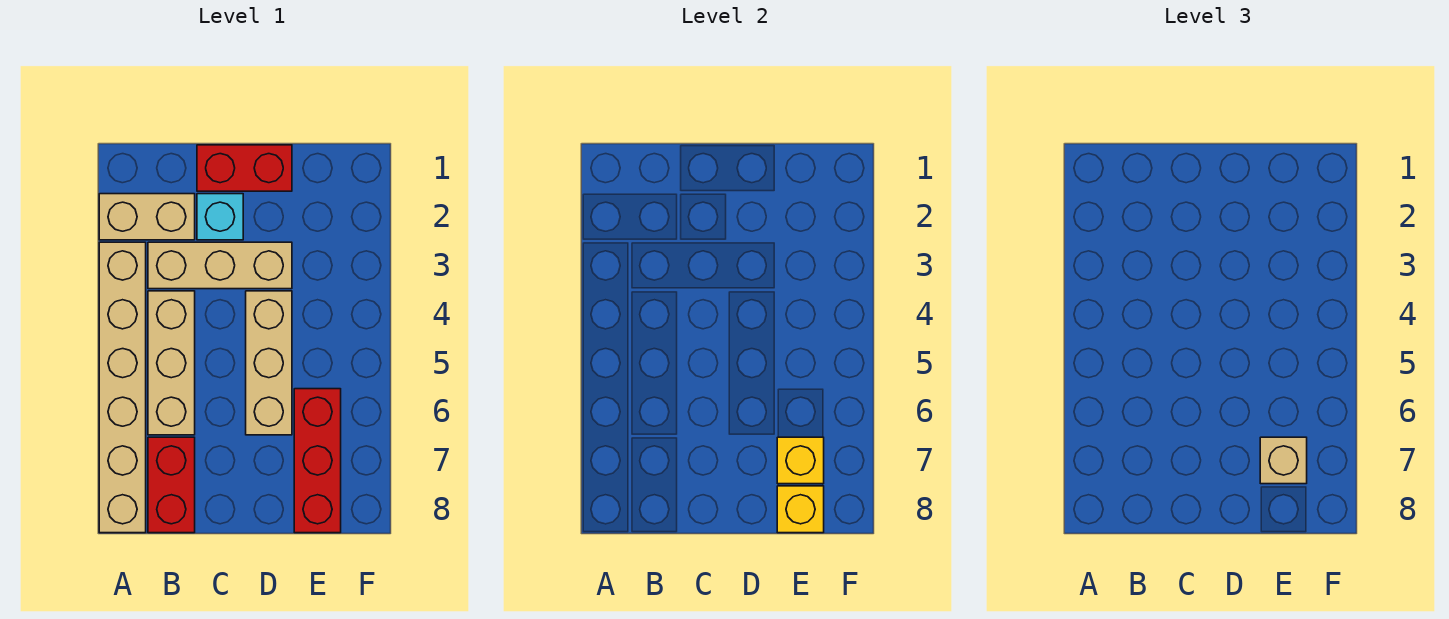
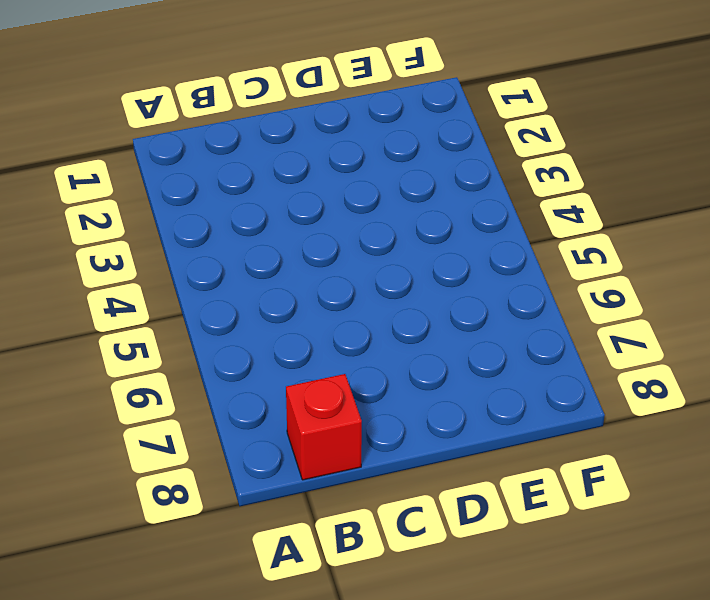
red 1x1 brick [286,374,362,480] -> red 1x2 brick [148,437,195,533]
none -> tan 1x2 brick [99,194,195,240]
none -> tan 1x6 brick [99,242,146,533]
none -> tan 1x3 brick [148,242,292,289]

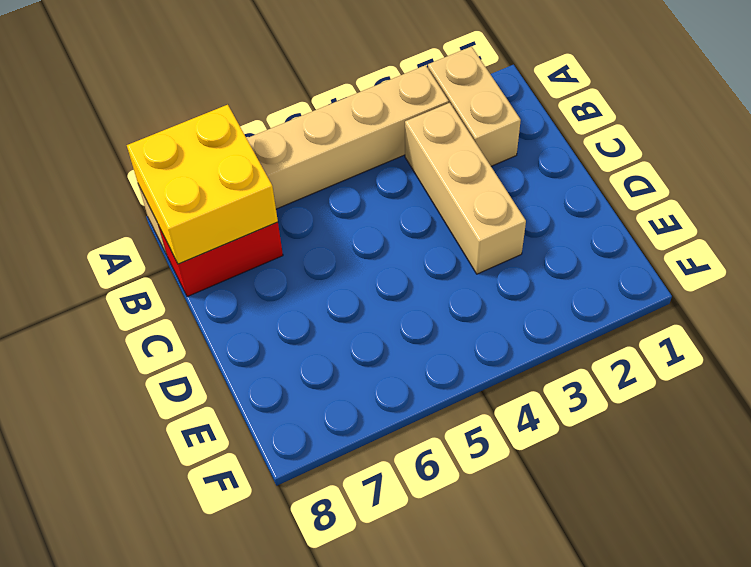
yellow 2x2 brick [127,105,278,264] -> none
none -> tan 1x3 brick [148,291,195,435]
none -> red 1x2 brick [197,145,292,191]
none -> cyan 1x1 brick [197,194,243,240]

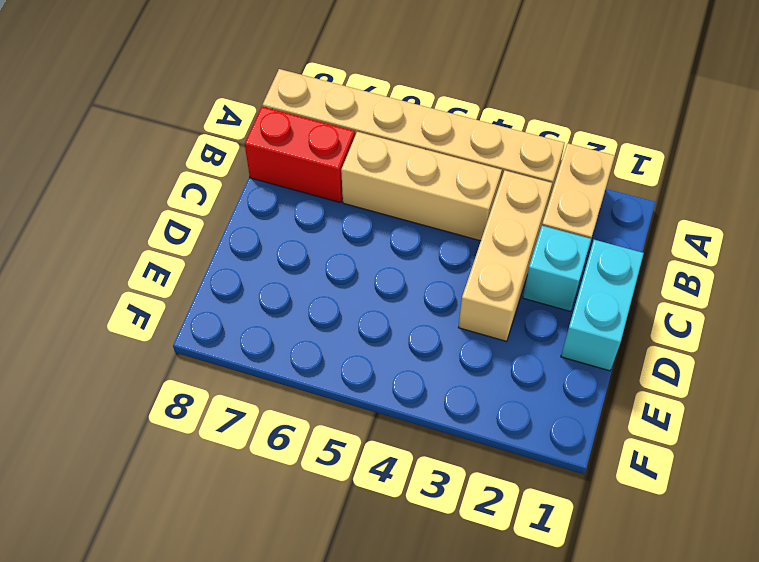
cyan 1x2 brick [561,240,644,371] -> red 1x2 brick [197,145,292,191]
none -> tan 1x3 brick [246,291,292,435]
none -> red 1x3 brick [294,389,341,533]
none -> yellow 1x1 brick [777,437,824,484]

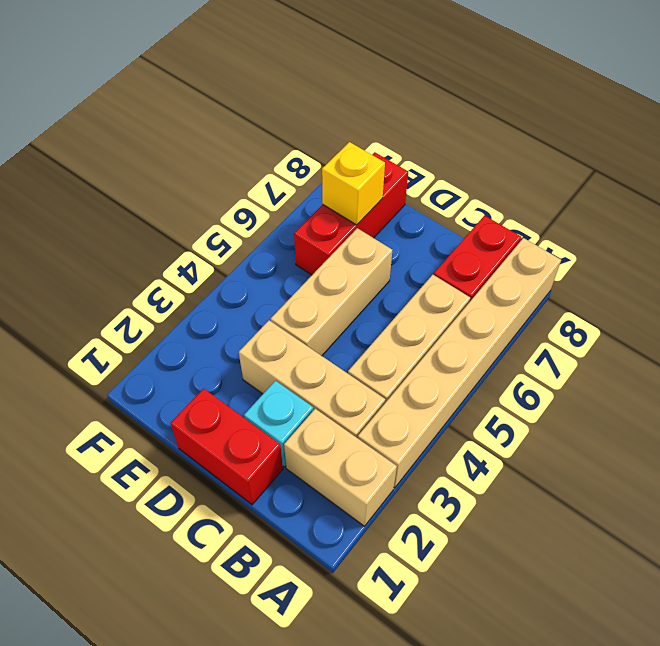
none -> yellow 1x1 brick [777,486,824,533]
none -> tan 1x1 brick [1260,437,1307,484]

